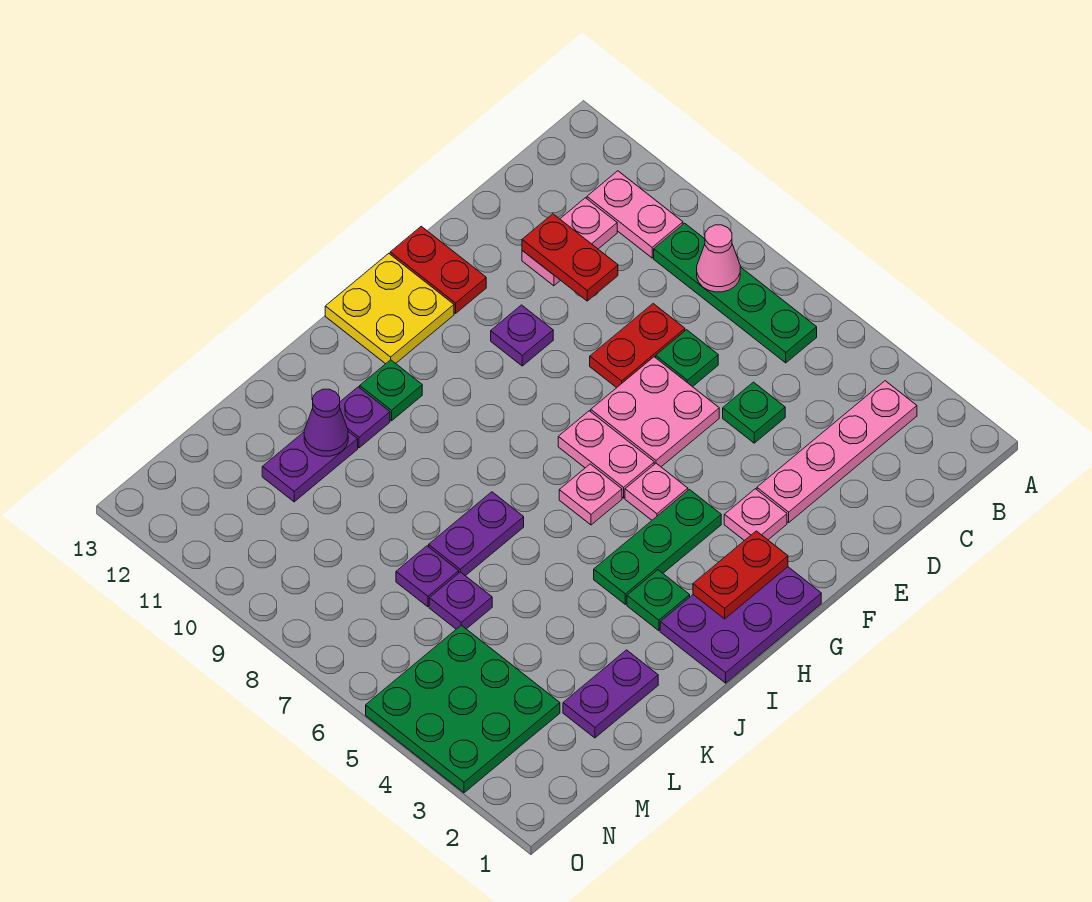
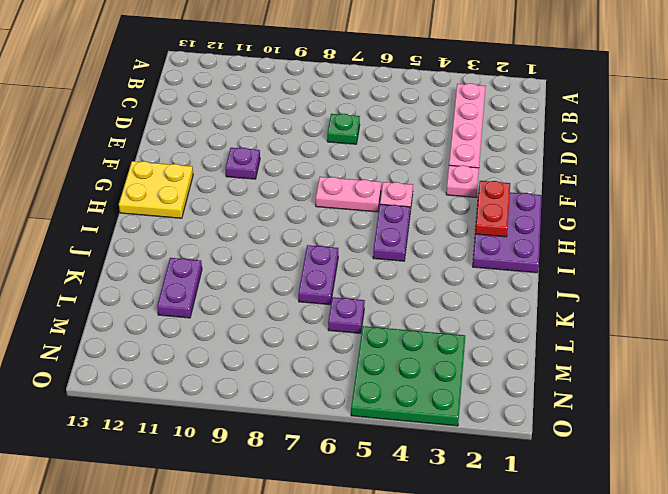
purple 1x2 plate [373,204,410,261] -> purple 1x2 plate moved to [563,650,658,738]
none -> green 1x4 plate [654,223,817,363]
none -> pink 1x2 plate [587,171,683,258]
none -> pink 1x2 plate [522,198,617,286]
none -> green 1x1 plate [723,382,785,443]

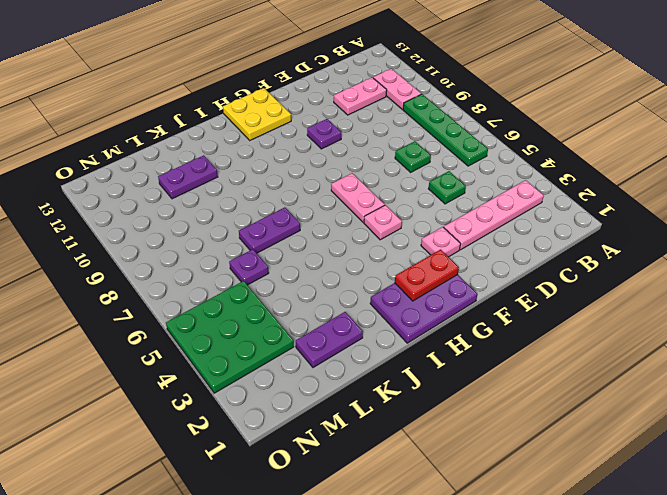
none -> red 1x2 plate [590,304,685,388]
none -> pink 2x2 plate [591,357,719,467]
none -> red 1x2 plate [390,226,486,313]
none -> green 1x3 plate [594,490,721,604]

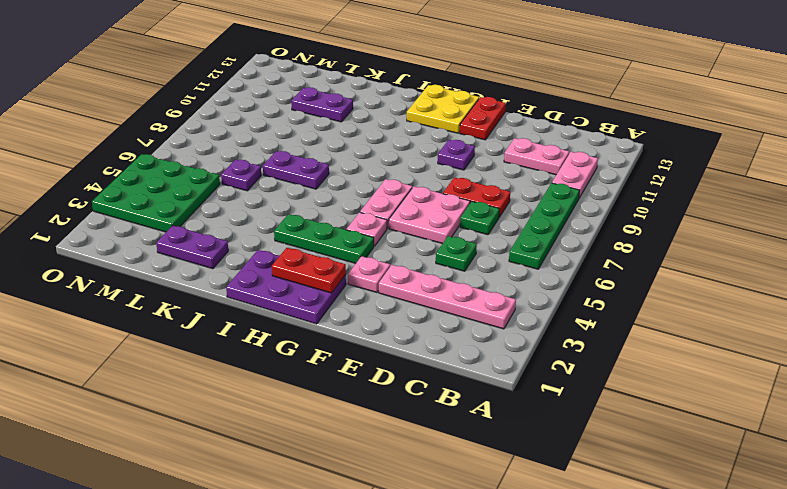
none -> pink 1x1 plate [559,464,622,525]
none -> green 1x1 plate [627,570,690,631]
none -> green 1x1 plate [360,360,422,421]
none -> purple 1x1 plate [340,387,390,448]

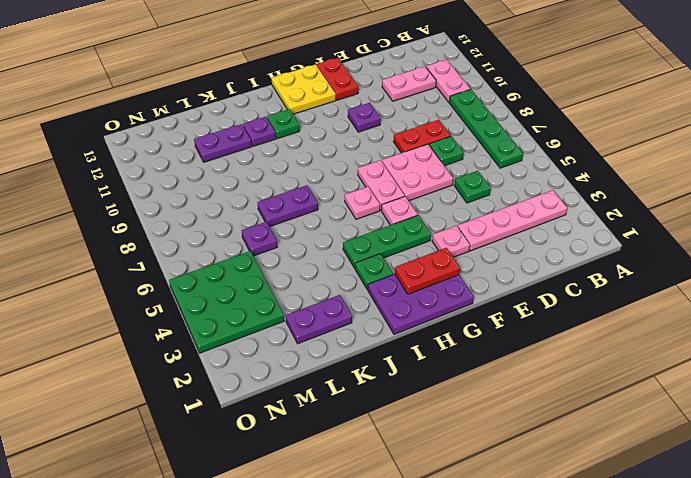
none -> purple 1x1 plate [396,546,459,607]
none -> pink 1x1 cone [697,225,740,292]
none -> red 1x2 plate [522,214,618,301]
none -> purple 1x1 cone [304,389,348,456]

